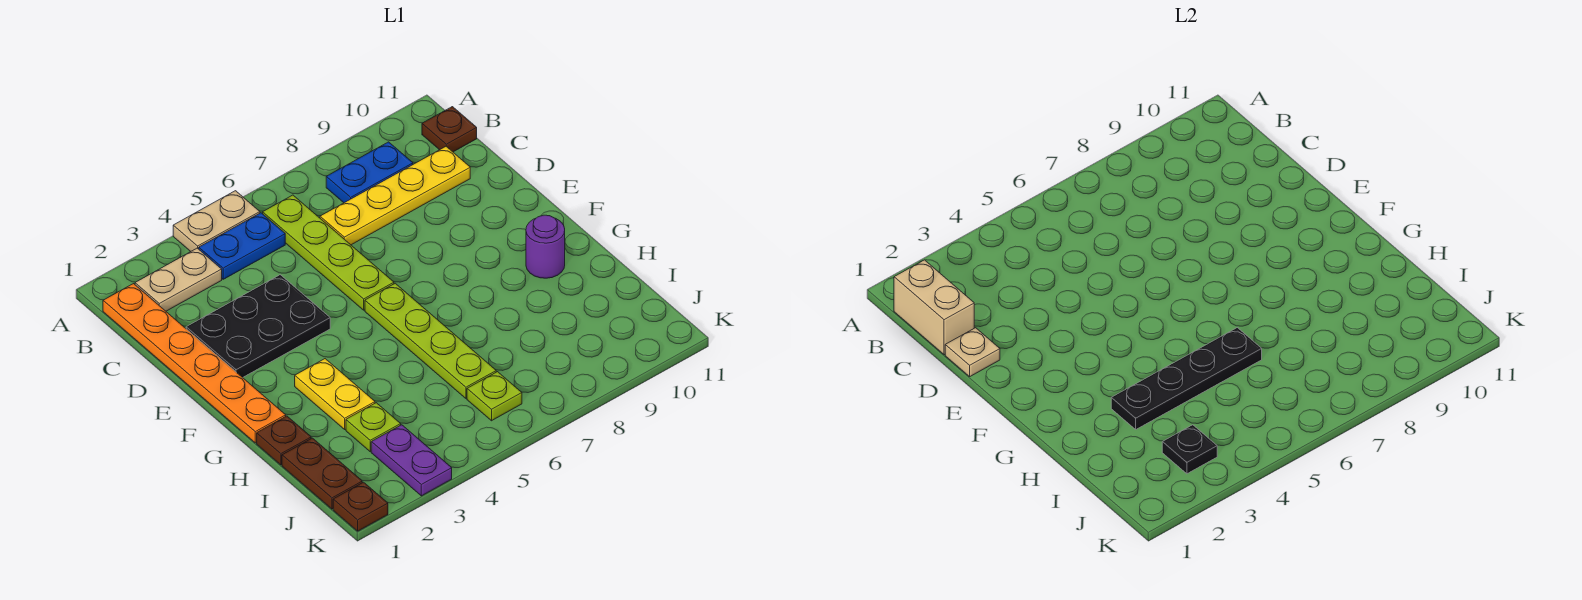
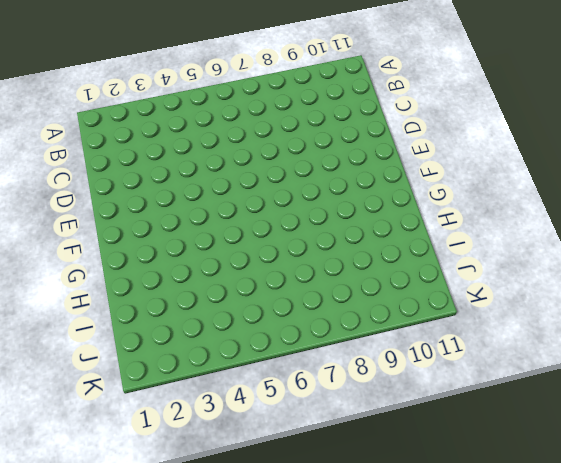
none -> tan 1x2 plate [173,191,260,252]
none -> orange 1x6 plate [103,284,286,443]
none -> tan 1x2 plate [135,248,222,311]

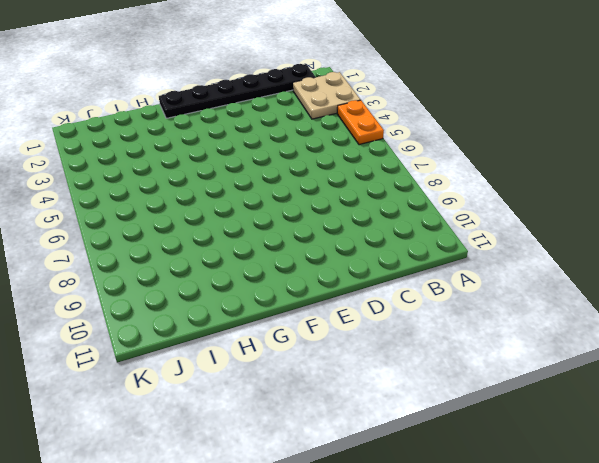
tan 2x2 plate [293,72,361,119] -> tan 1x2 plate [135,248,222,311]
orange 1x2 plate [337,100,384,145] -> tan 1x2 plate [173,191,260,252]
black 1x6 plate [159,64,315,118] -> orange 1x6 plate [103,284,286,443]
none -> blue 1x2 plate [199,213,285,279]
none -> lime 1x4 plate [263,195,394,310]
none -> blue 1x2 plate [326,142,413,203]

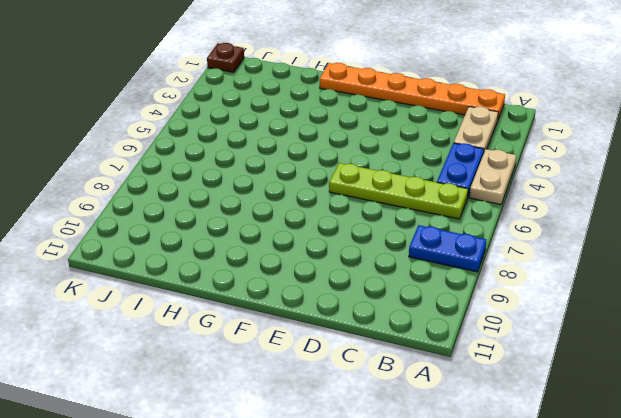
blue 1x2 plate [409,225,486,272] -> blue 1x2 plate turned to [326,142,413,203]
none -> brown 1x1 plate [422,107,477,152]
none -> yellow 1x4 plate [320,147,470,245]
none -> black 2x3 plate [186,275,330,378]

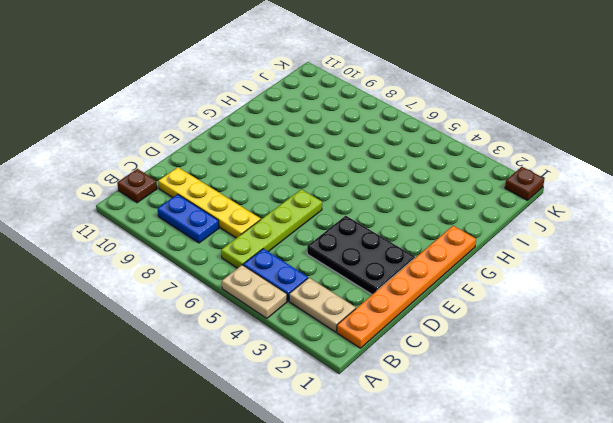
none -> lime 1x4 plate [365,283,496,398]
none -> yellow 1x2 plate [295,359,375,429]
none -> purple 1x1 round brick [526,215,565,278]

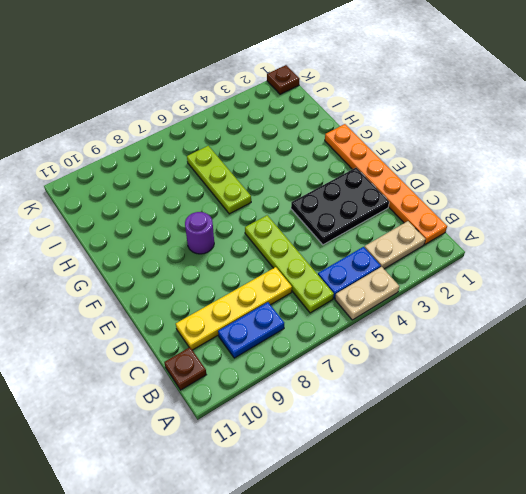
purple 1x1 round brick [185,212,214,254] -> purple 1x1 round brick moved to [526,215,565,278]
lime 1x3 plate [187,146,251,214] -> lime 1x4 plate [365,283,496,398]
none -> yellow 1x2 plate [295,359,375,429]
none -> brown 1x1 plate [257,416,311,465]
none -> brown 1x2 plate [282,438,362,509]

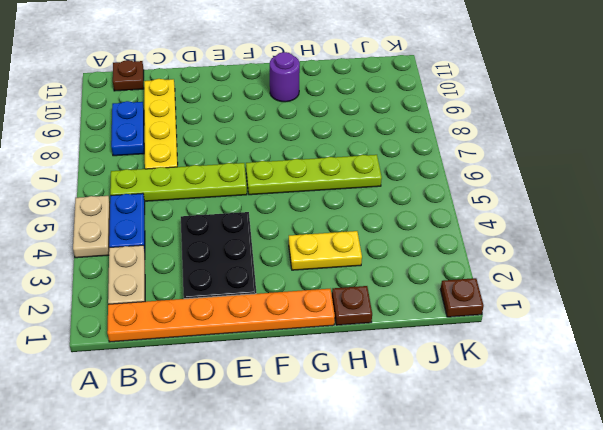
none -> brown 1x2 plate [282,438,362,509]
none -> lime 1x1 plate [346,403,401,452]
none -> purple 1x2 plate [371,425,452,496]

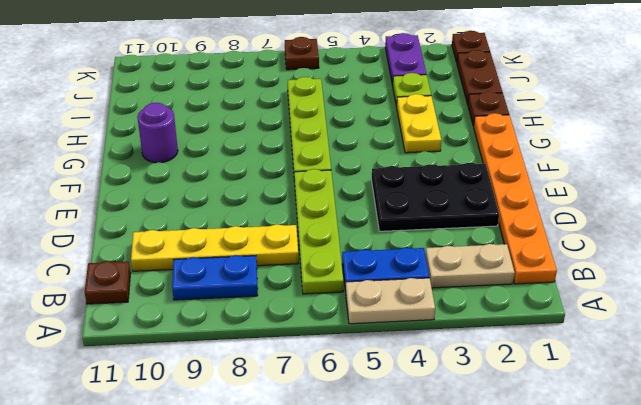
brown 1x1 plate [285,37,319,70] -> none
none -> lime 1x1 plate [467,372,522,421]
none -> tan 1x2 brick [894,260,974,355]
none -> tan 1x1 plate [945,328,1000,377]

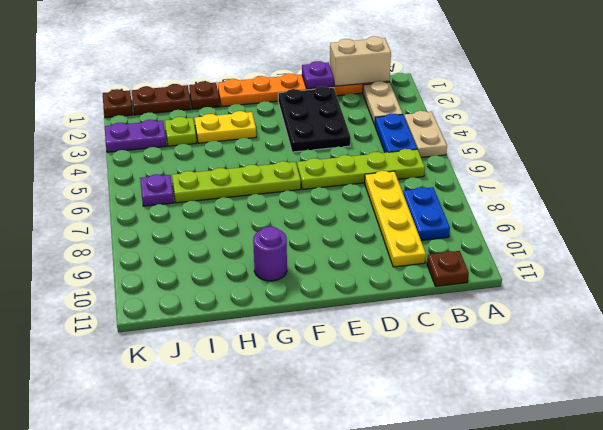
purple 1x1 plate [302,61,334,89] -> tan 1x1 plate [945,328,1000,377]
purple 1x1 plate [140,174,174,206] -> lime 1x1 plate [467,372,522,421]
none -> black 1x4 plate [1111,328,1262,429]
none -> black 1x1 plate [1162,425,1217,474]

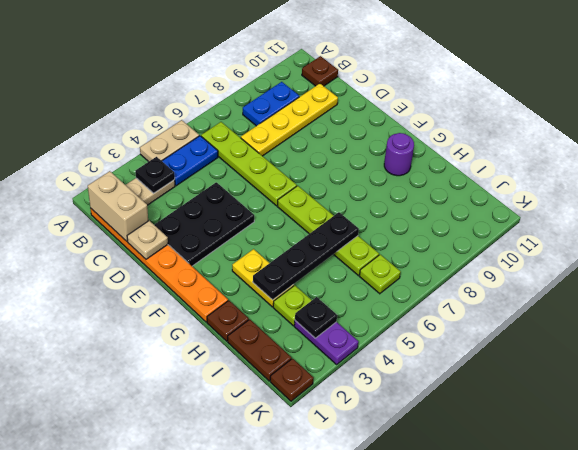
black 1x1 plate [135,157,175,193] -> none

